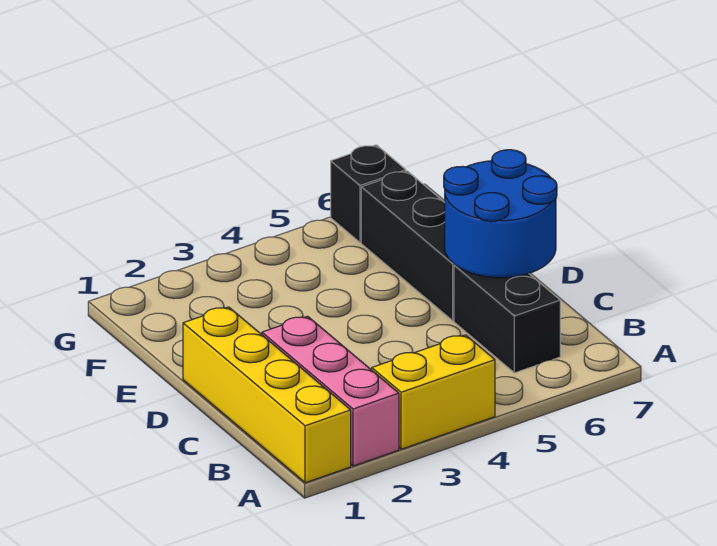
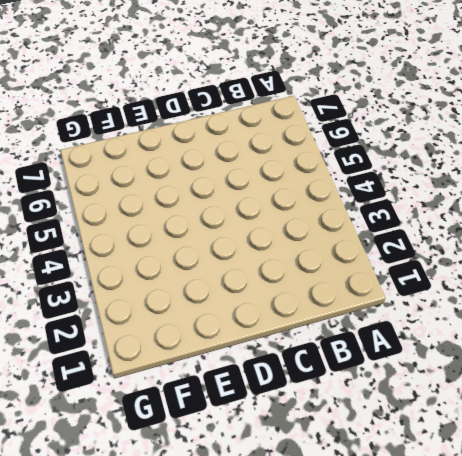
none -> yellow 1x4 brick [183,307,351,483]
none -> pink 1x3 brick [262,316,399,466]

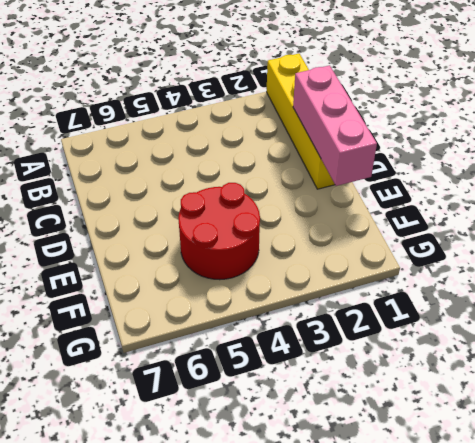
pink 1x3 brick [293,65,377,186] -> pink 1x3 brick moved to [262,316,399,466]
red 2x2 round brick [178,183,260,280] -> none
none -> yellow 1x2 brick [372,335,495,449]
none -> black 1x2 brick [454,265,560,373]

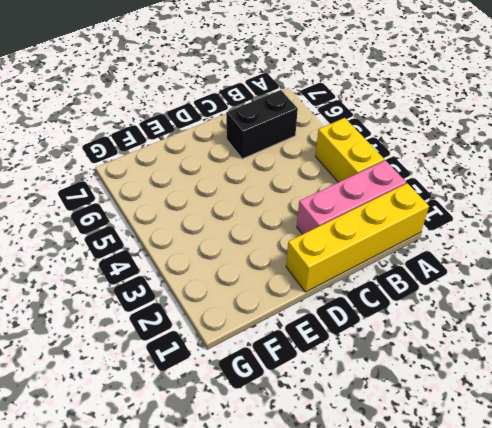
none -> black 1x3 brick [361,171,454,321]
none -> black 1x1 brick [331,145,406,242]

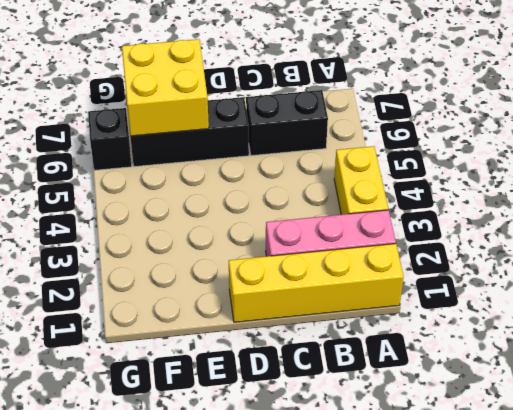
yellow 2x2 brick [122,39,209,136] -> none
none -> blue 2x2 round brick [444,150,557,278]

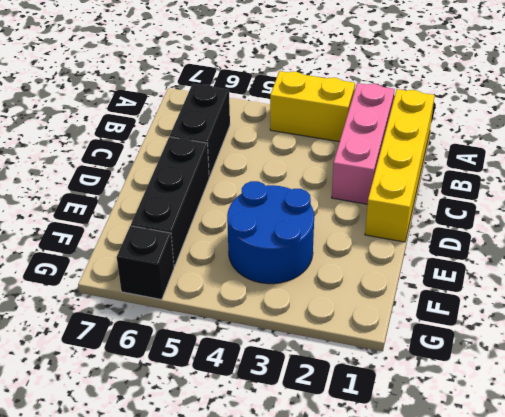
blue 2x2 round brick [227,181,314,284] -> blue 2x2 round brick moved to [444,150,557,278]

